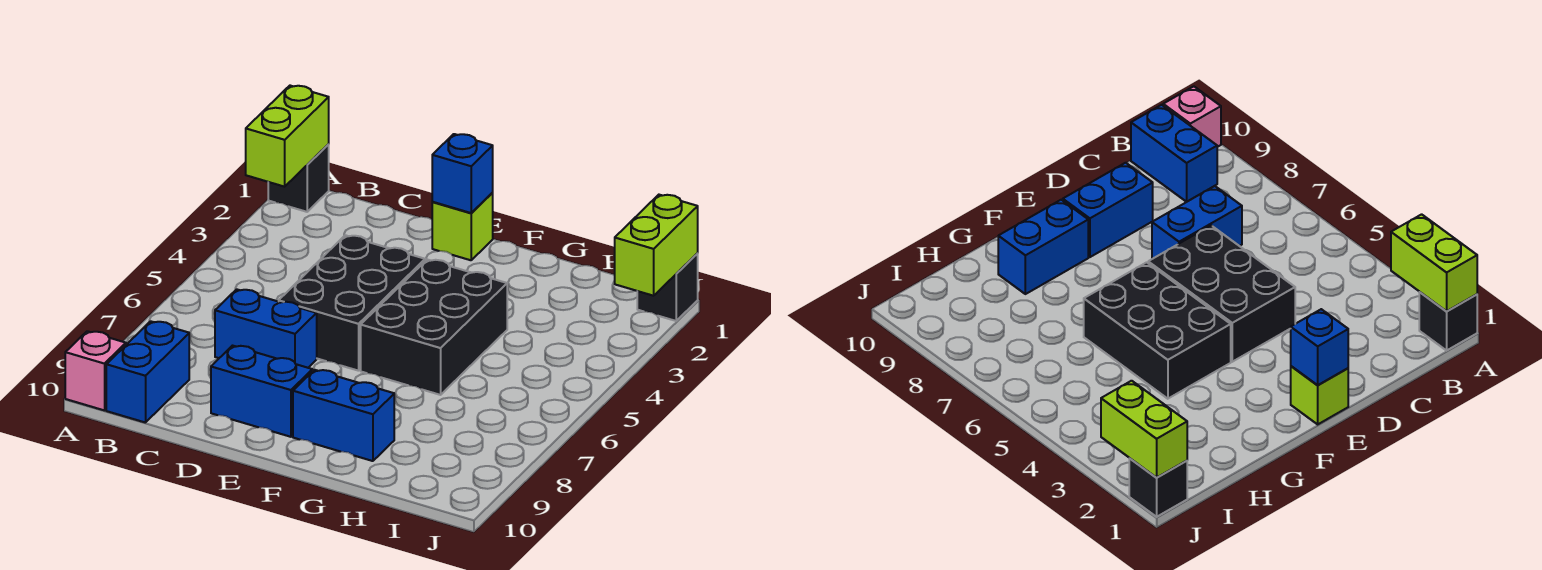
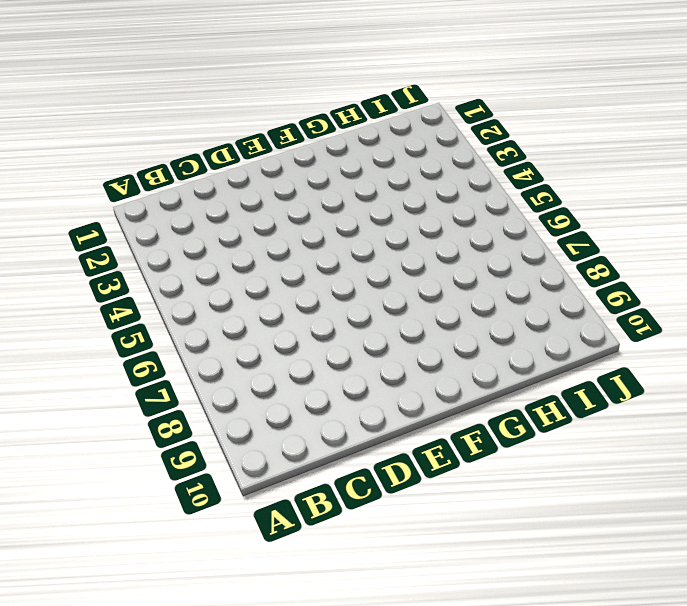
none -> black 1x1 brick [268,144,329,212]
none -> pink 1x1 brick [65,331,126,410]
none -> blue 1x2 brick [106,321,189,423]

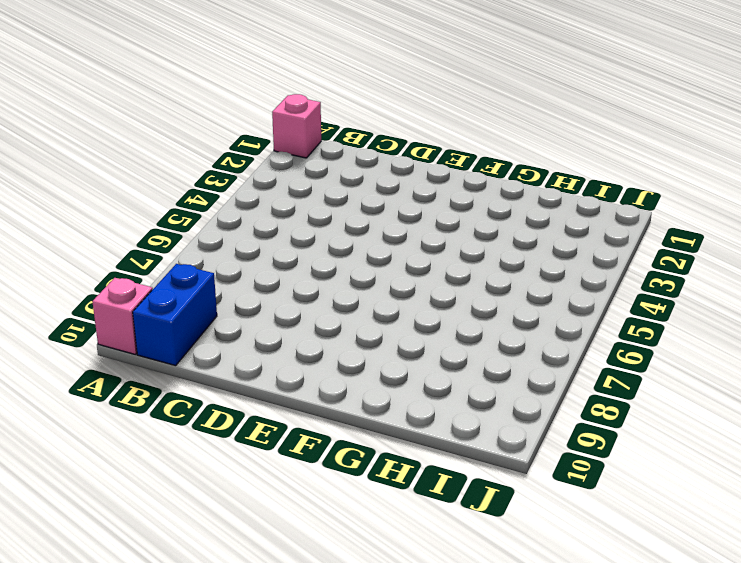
pink 1x1 brick [272,94,321,158] -> black 1x1 brick [268,144,329,212]
none -> blue 1x2 brick [215,289,317,368]
none -> black 2x3 brick [279,235,425,371]
none -> blue 1x2 brick [211,346,312,437]

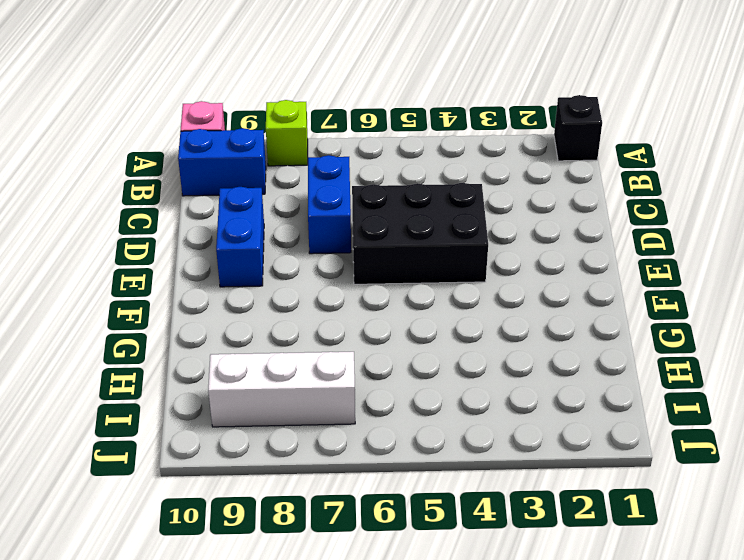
lime 1x1 brick [266,100,308,166] -> lime 1x1 brick moved to [432,193,493,260]
white 1x3 brick [208,352,355,427] -> none
none -> black 2x3 brick [361,260,507,395]
none -> blue 1x2 brick [293,370,394,461]
none -> black 1x1 brick [637,254,698,321]

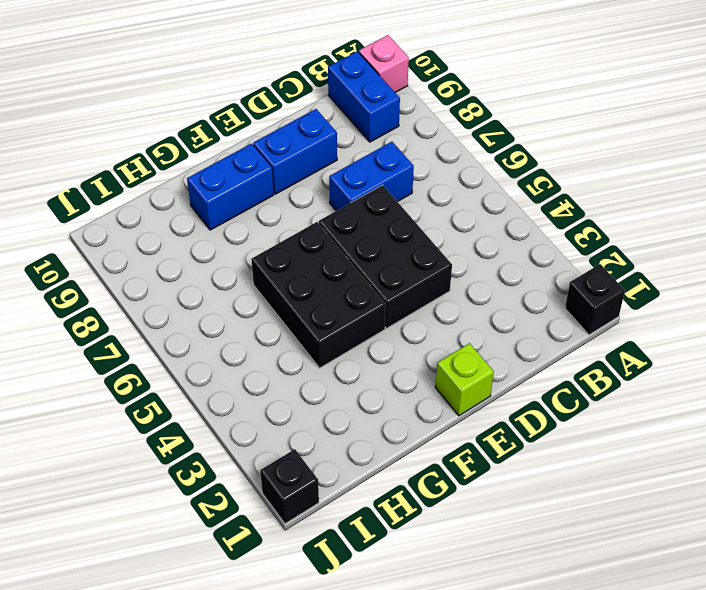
none -> lime 1x2 brick [246,86,329,187]
none -> blue 1x1 brick [432,134,493,213]
none -> lime 1x2 brick [615,195,698,296]

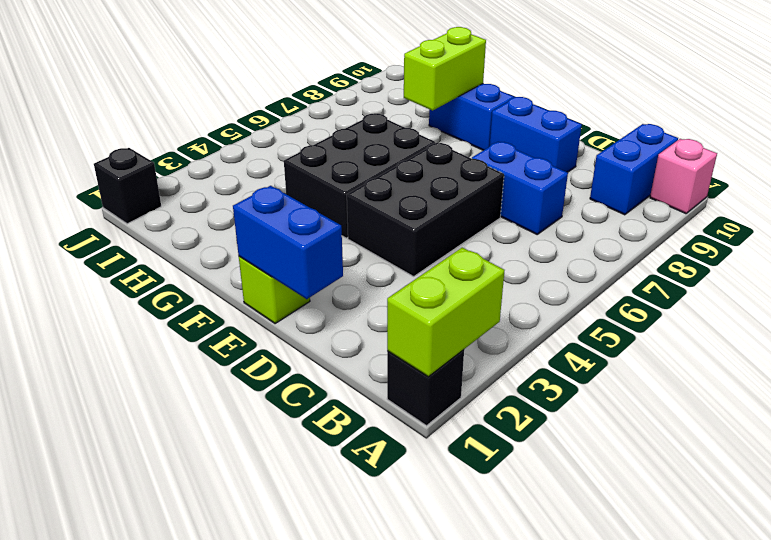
blue 1x2 brick [233,186,343,299] -> blue 1x1 brick [432,134,493,213]
lime 1x2 brick [404,27,486,111] -> lime 1x2 brick moved to [615,195,698,296]

